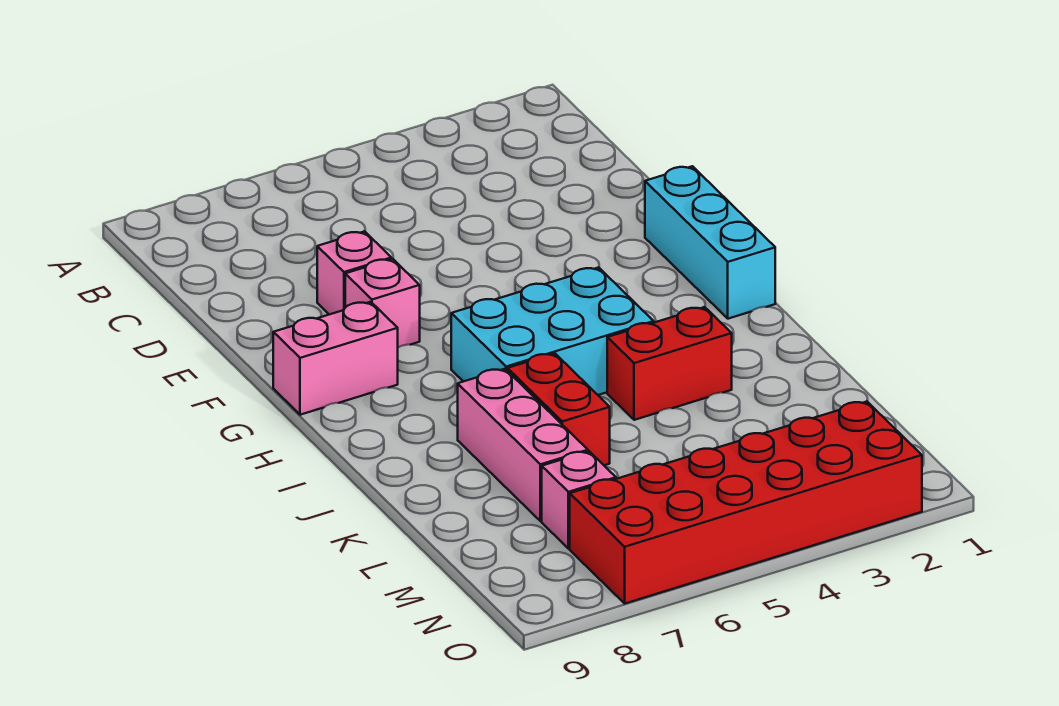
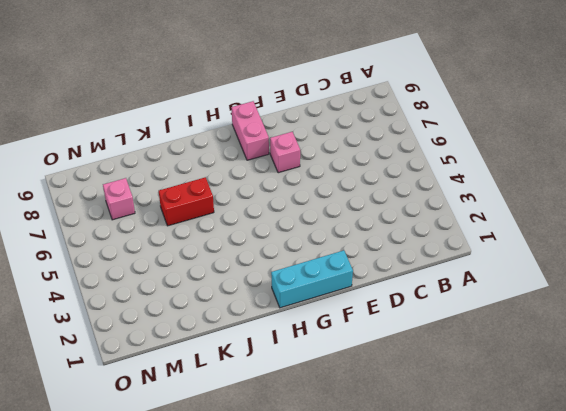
none -> pink 1x1 brick [317,231,391,315]
none -> cyan 2x3 brick [451,267,654,395]

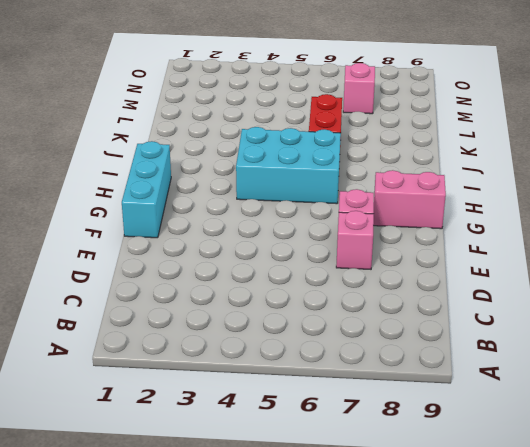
none -> red 1x2 brick [607,307,732,420]
none -> pink 1x3 brick [458,369,588,521]

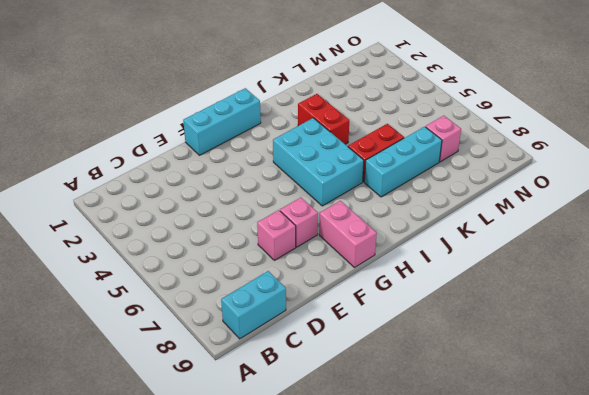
cyan 1x2 brick [221,271,286,339] -> none
cyan 1x3 brick [364,127,442,197] -> pink 1x3 brick [458,369,588,521]
none -> red 2x6 brick [570,402,922,603]

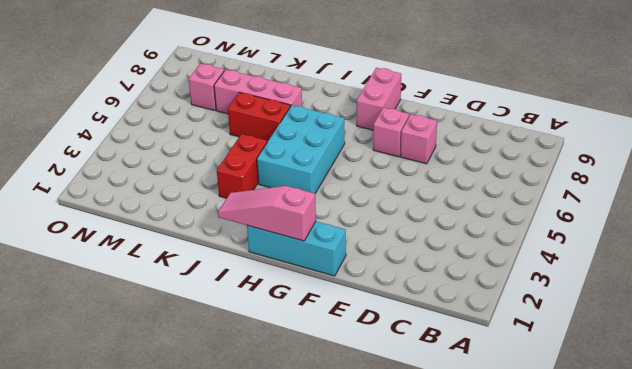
pink 1x3 slope [218,186,316,241] -> none
none -> red 2x6 brick [570,402,922,603]

